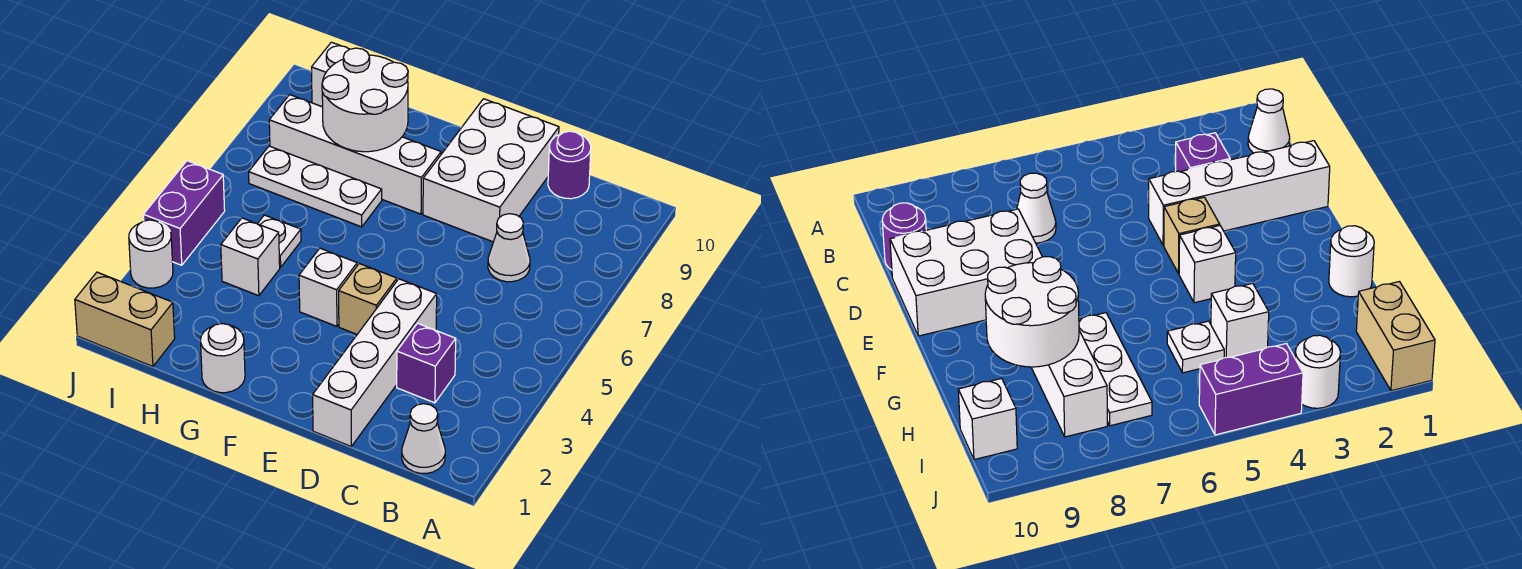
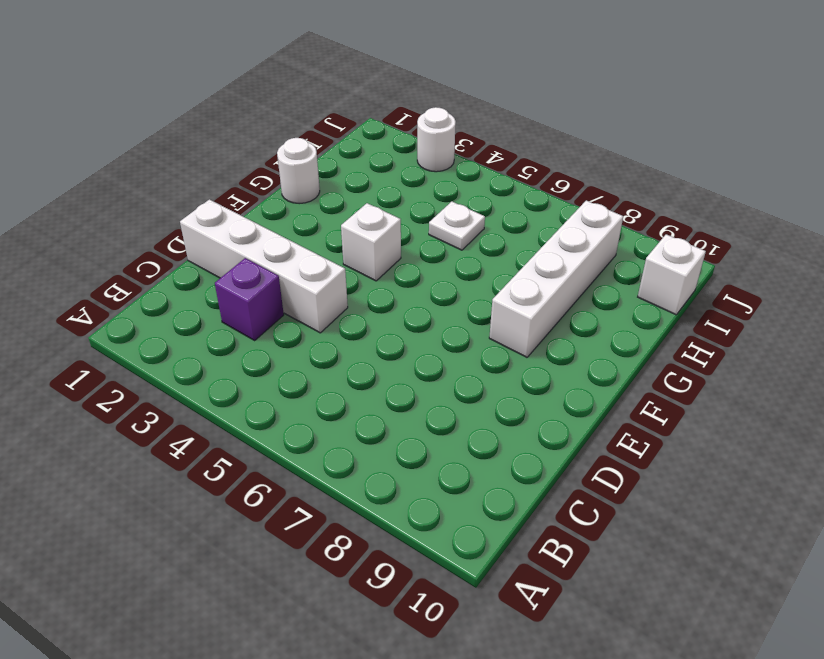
none -> white 1x1 cone [402,404,445,473]
none -> white 1x1 cone [488,214,530,282]
none -> purple 1x1 round brick [548,131,591,199]

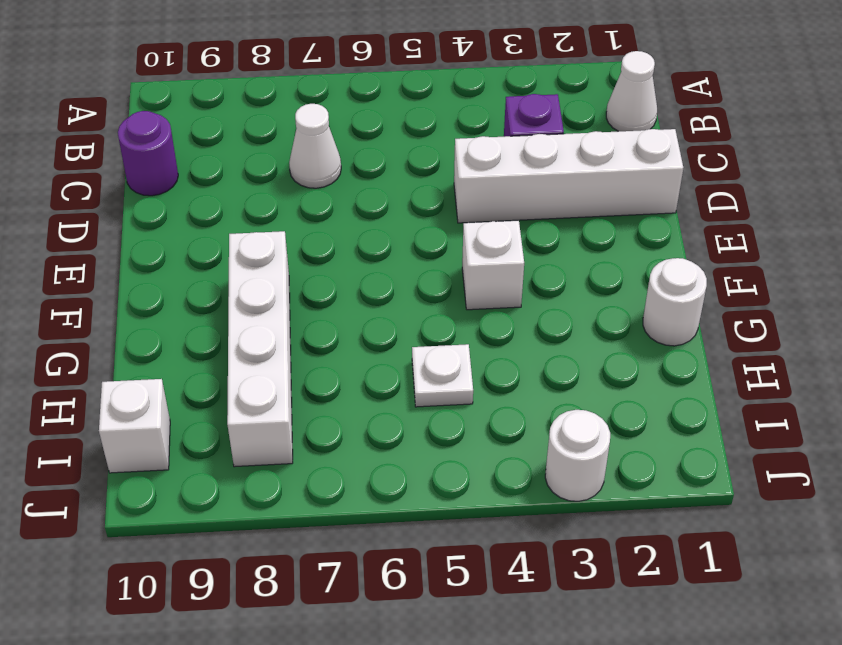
none -> white 2x3 brick [423,99,559,242]
none -> tan 1x1 brick [339,264,397,334]
none -> white 1x3 plate [249,146,382,227]

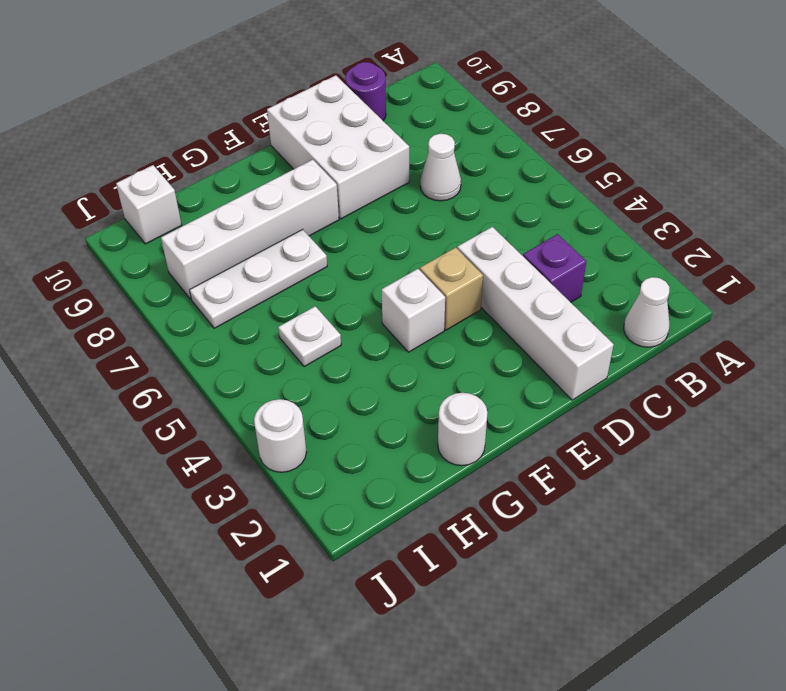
none -> white 1x1 brick [221,218,280,296]
none -> tan 1x2 brick [75,272,175,367]
none -> purple 1x2 brick [144,161,225,265]

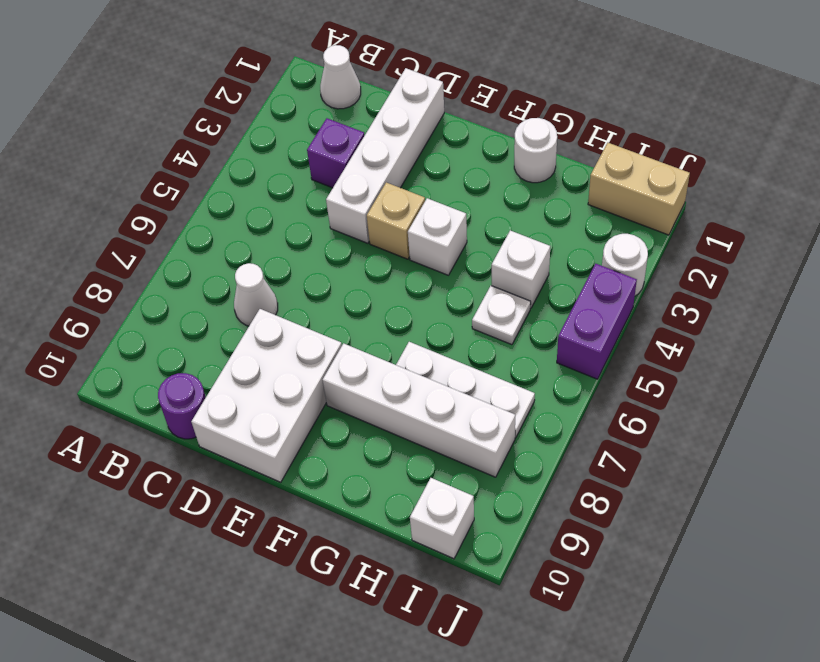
none -> white 2x2 round brick [322,48,408,152]

